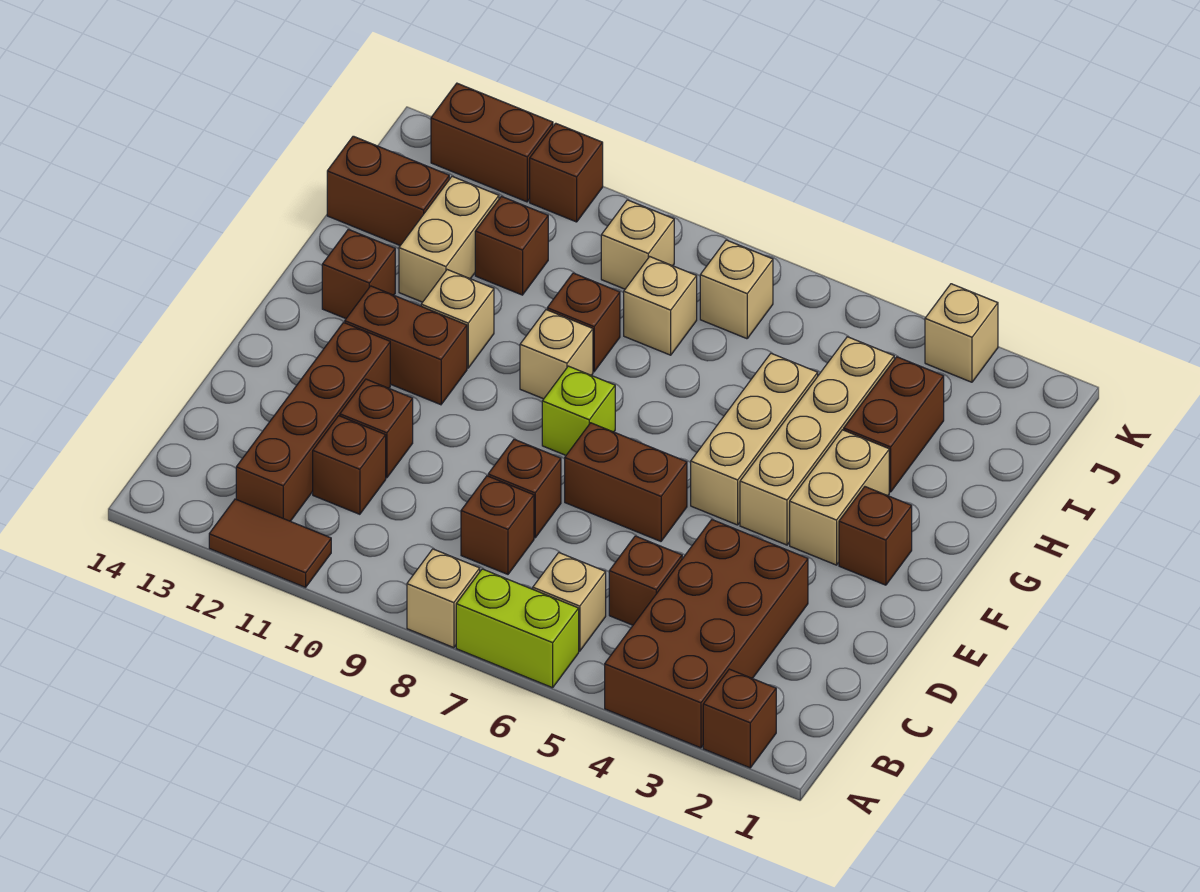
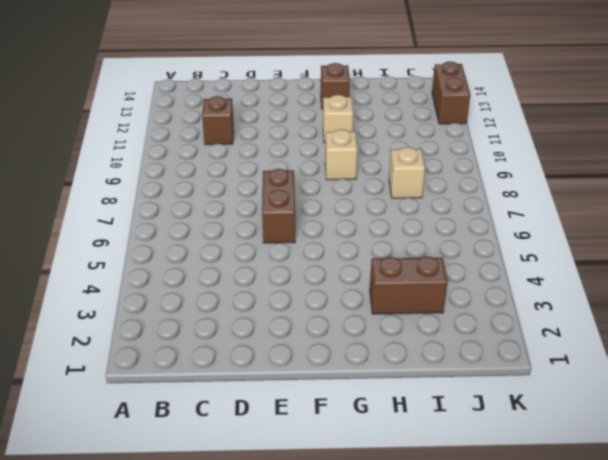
none -> brown 1x1 brick [703,669,776,768]
none -> brown 2x4 brick [605,520,808,748]
none -> lime 1x2 brick [456,569,579,688]
none -> tan 1x1 brick [407,549,480,648]

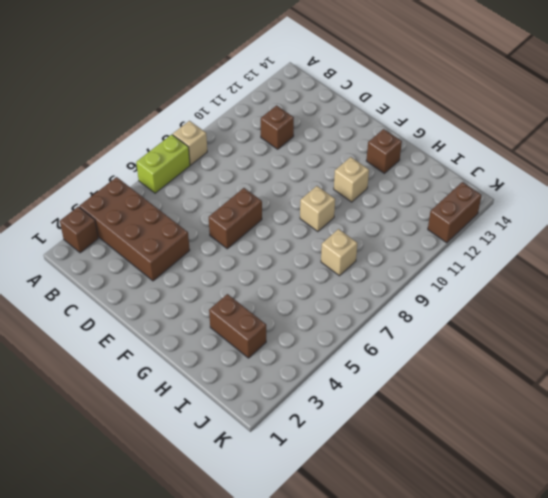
none -> brown 1x2 tile [209,499,331,587]
none -> tan 1x1 brick [533,553,606,651]
none -> brown 1x4 brick [236,323,390,521]
none -> brown 1x1 brick [609,536,682,625]

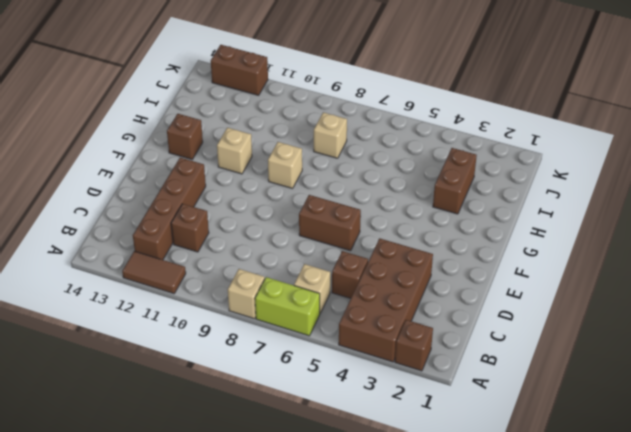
none -> brown 1x1 brick [461,476,534,574]
none -> brown 1x1 brick [488,439,561,538]
none -> brown 1x1 brick [340,379,413,478]
none -> brown 1x1 brick [839,487,912,585]

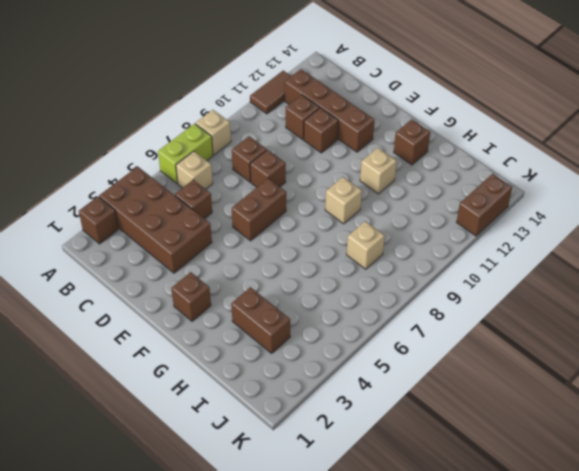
none -> tan 1x2 brick [790,430,889,565]
none -> tan 1x4 brick [740,337,894,545]
none -> tan 1x3 brick [691,353,818,525]
none -> lime 1x1 brick [542,366,615,455]

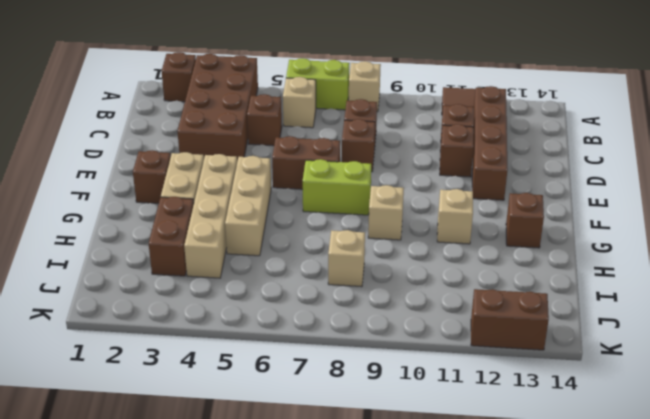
lime 1x2 brick [303,159,371,215] -> lime 1x1 brick [542,366,615,455]
none -> brown 1x2 brick [345,286,467,405]
none -> brown 1x1 brick [547,273,620,372]
none -> tan 1x2 brick [399,176,499,302]
none -> brown 1x1 brick [475,196,548,295]

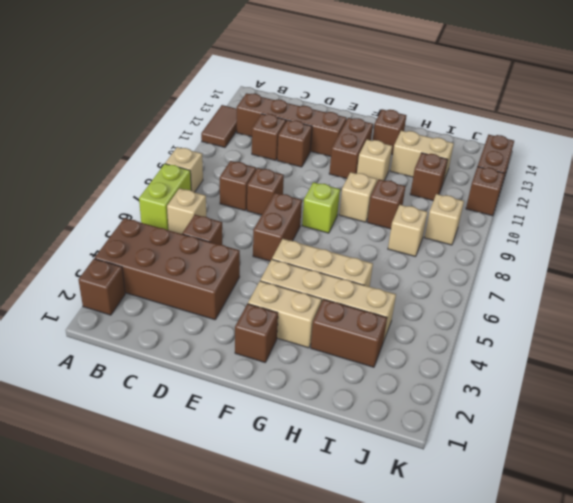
none -> brown 1x2 brick [327,136,449,245]
none -> tan 1x1 brick [700,240,773,339]
none -> tan 1x1 brick [925,284,998,382]

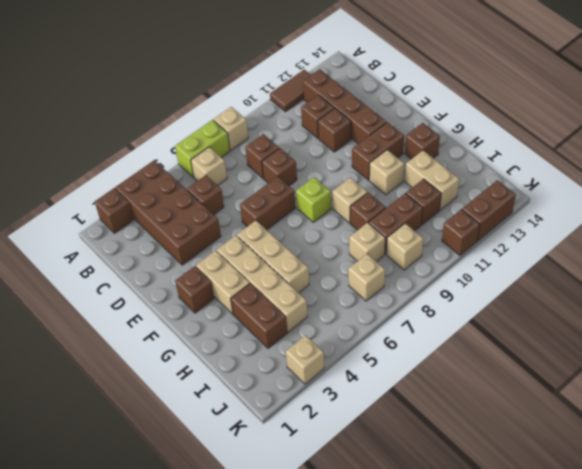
brown 1x2 brick [369,193,423,254] -> brown 1x2 brick moved to [327,136,449,245]

